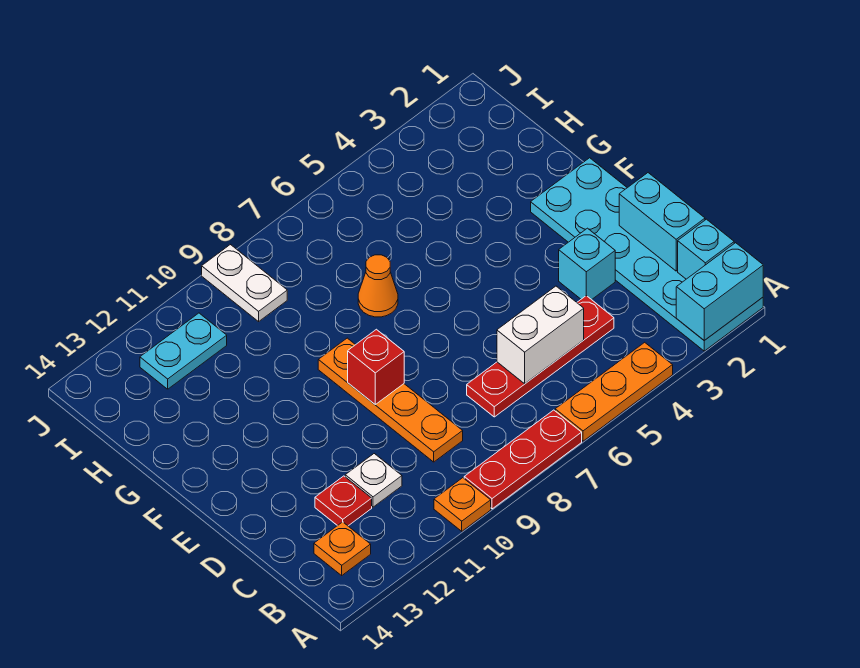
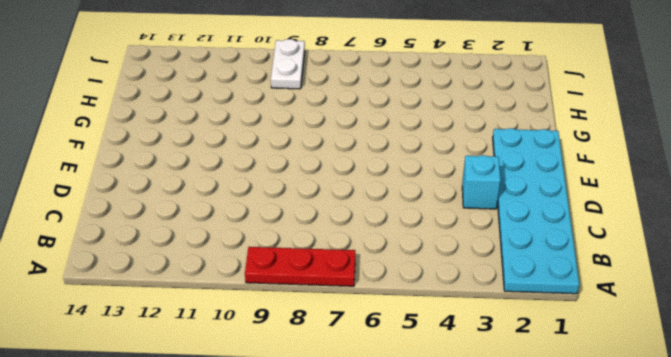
none -> orange 1x3 plate [555,342,673,441]
none -> orange 1x1 plate [434,478,491,531]
none -> orange 1x1 plate [314,522,371,575]

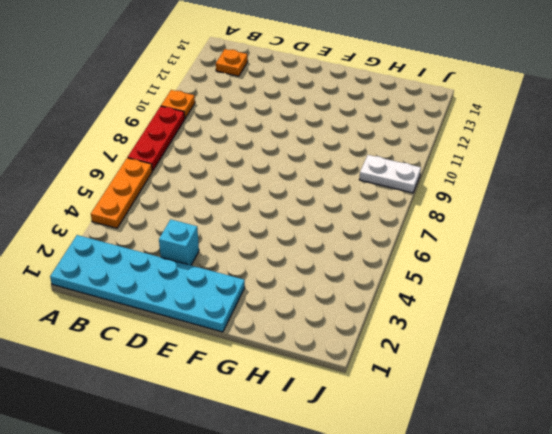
none -> red 1x4 plate [467,296,614,417]
none -> orange 1x4 plate [318,338,463,462]
none -> white 1x1 plate [345,454,402,507]

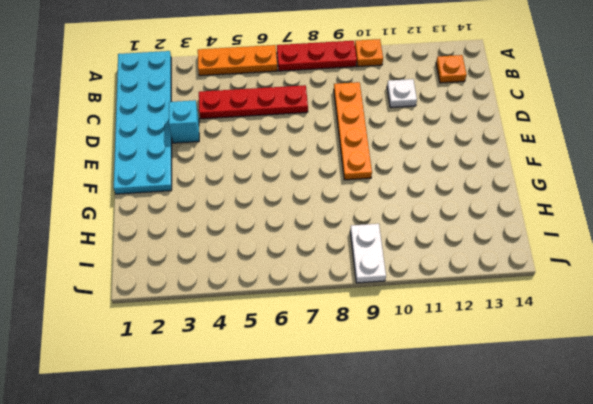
none -> red 1x1 plate [315,476,372,526]
none -> orange 1x1 cone [358,255,398,317]
none -> cyan 1x2 plate [140,313,227,389]

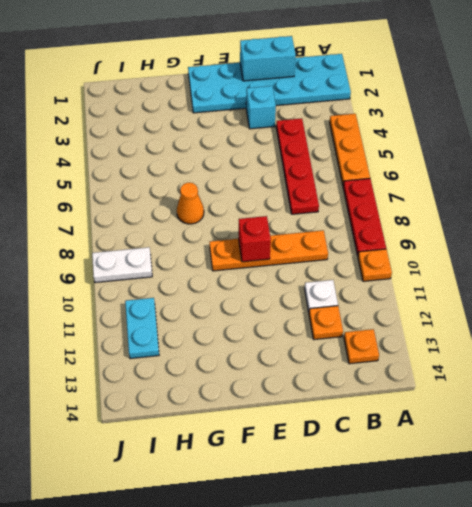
orange 1x1 plate [309,306,343,340] -> red 1x1 plate [315,476,372,526]
none -> cyan 1x2 brick [676,243,763,340]
none -> cyan 1x1 brick [678,219,734,279]
none -> white 1x2 brick [497,286,584,384]

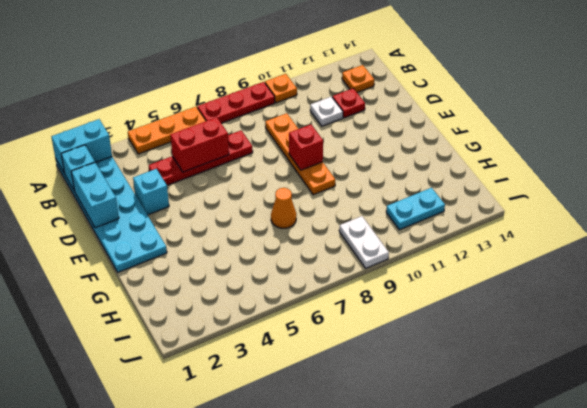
red 1x2 brick [170,117,229,172] -> white 1x2 brick [497,286,584,384]

